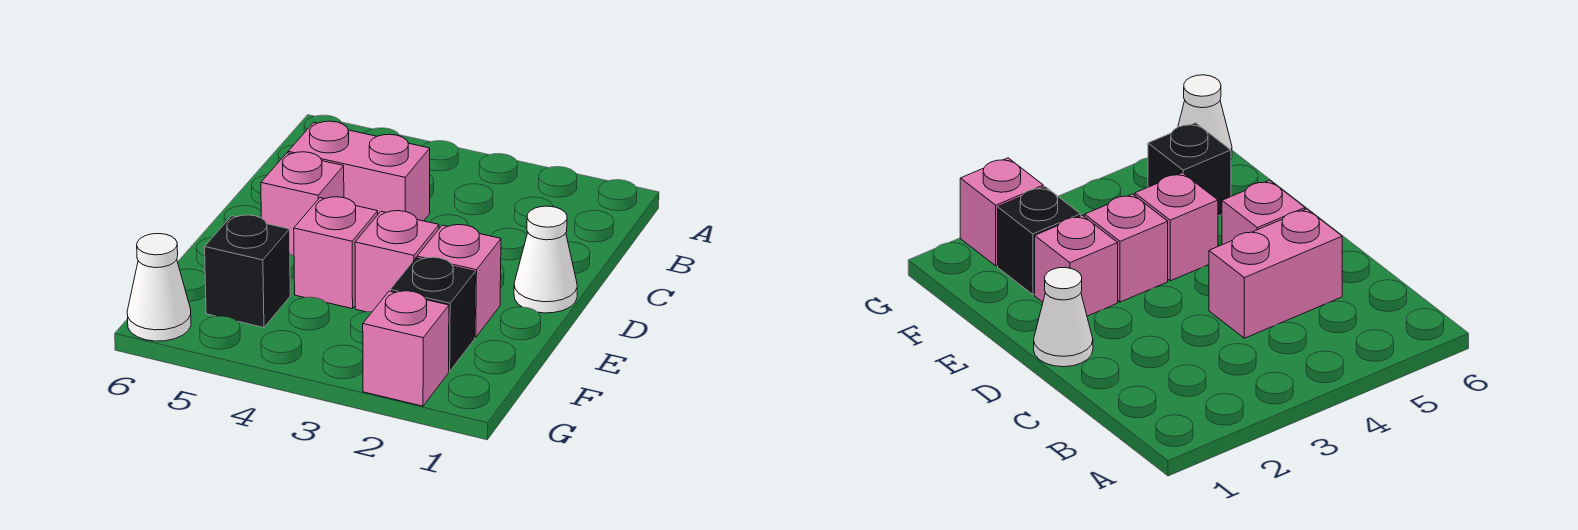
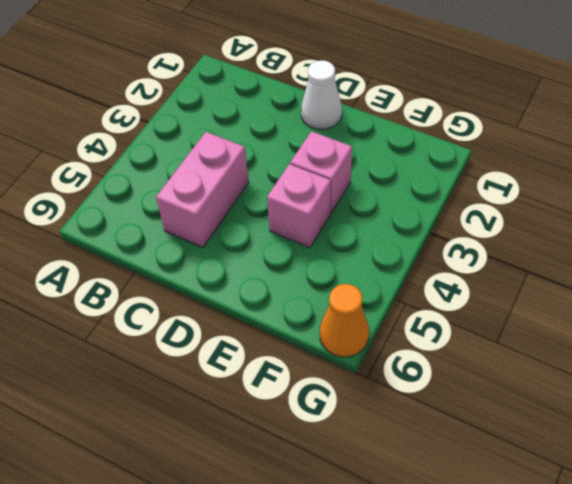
orange 1x1 cone [320,284,369,357] -> white 1x1 cone [127,234,191,341]
none -> pink 1x1 brick [261,152,344,256]
none -> pink 1x1 brick [417,225,501,337]

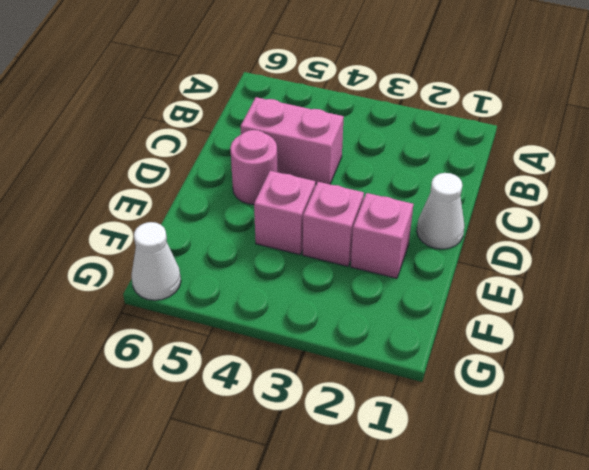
pink 1x1 round brick [230,130,277,204] -> pink 1x1 brick [261,152,344,256]
none -> black 1x1 brick [390,257,475,371]
none -> black 1x1 brick [205,215,290,328]

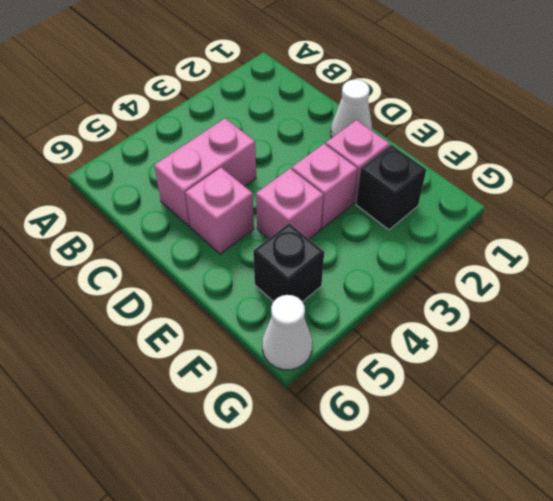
none -> pink 1x1 brick [363,291,449,406]

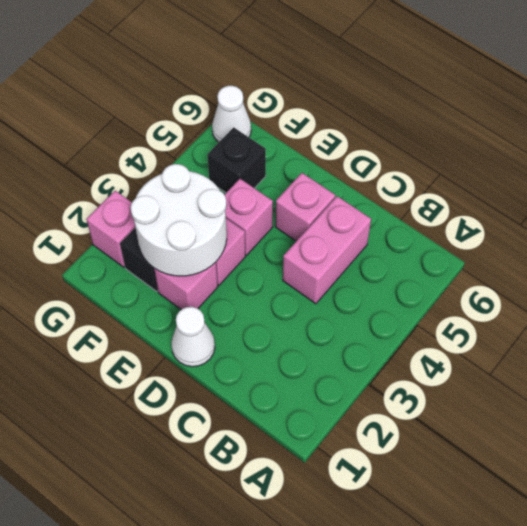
white 2x2 round brick [130,164,227,276] -> none

